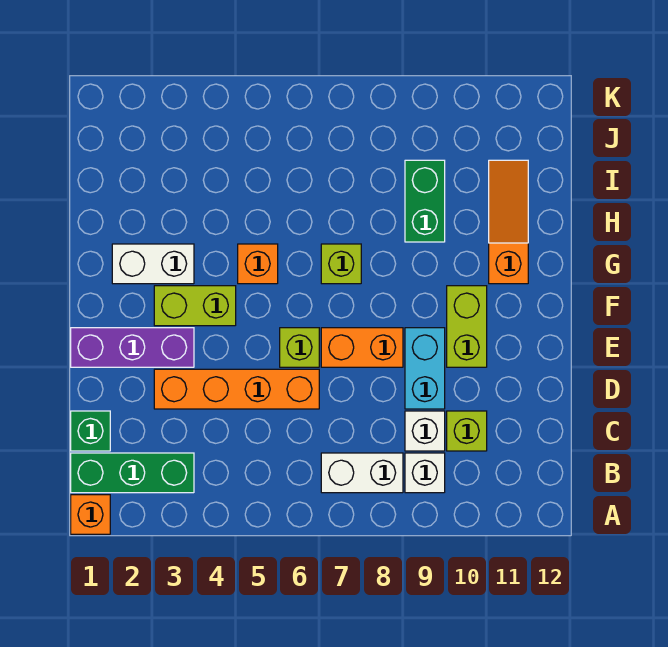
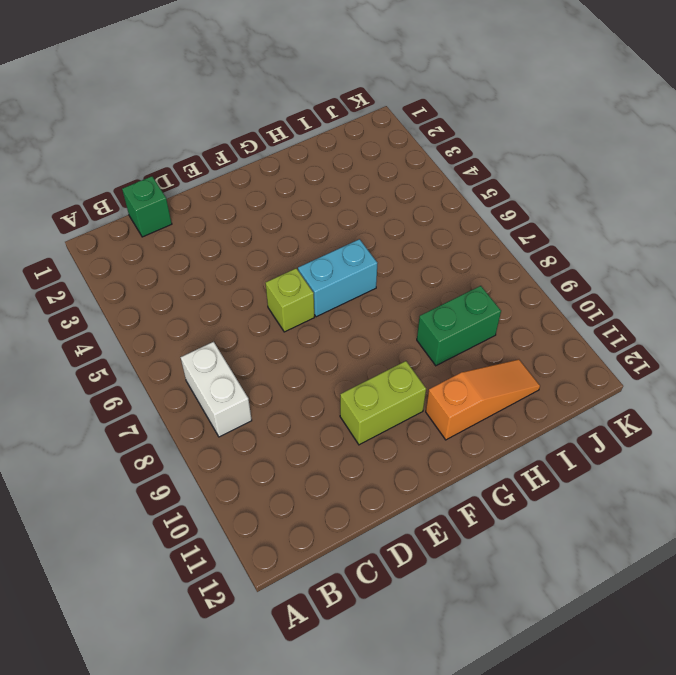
cyan 1x2 brick [298,239,377,317] -> cyan 1x2 brick moved to [405,328,445,409]
none -> orange 1x1 brick [71,495,110,534]
none -> green 1x3 brick [71,453,194,493]
none -> white 1x1 brick [405,453,445,493]

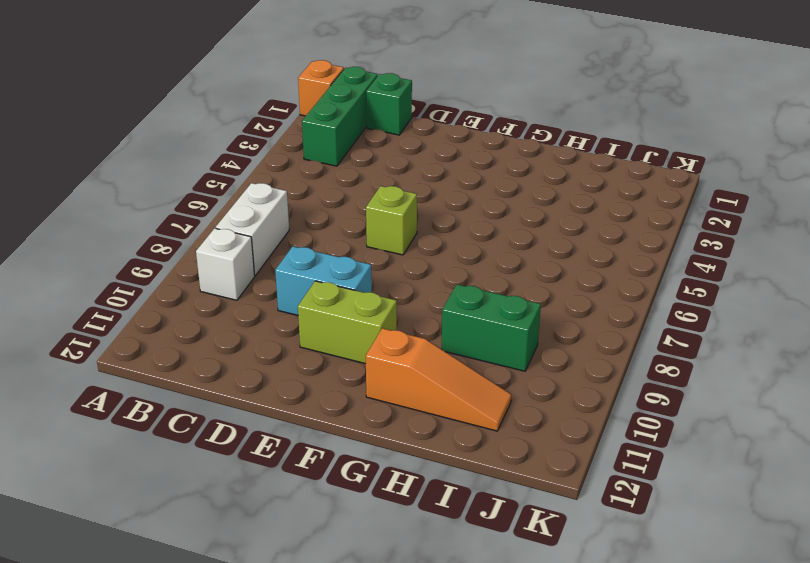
none -> white 1x1 brick [405,411,445,451]
none -> lime 1x1 brick [447,411,487,451]
none -> orange 1x4 brick [154,369,319,409]

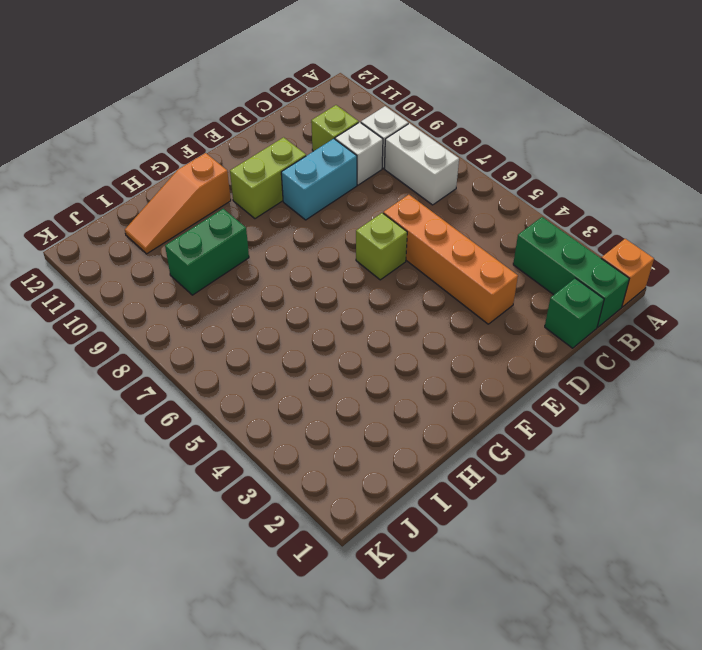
none -> purple 1x3 brick [71,328,194,367]
none -> orange 1x2 brick [321,328,403,367]
none -> lime 1x2 brick [154,286,236,326]

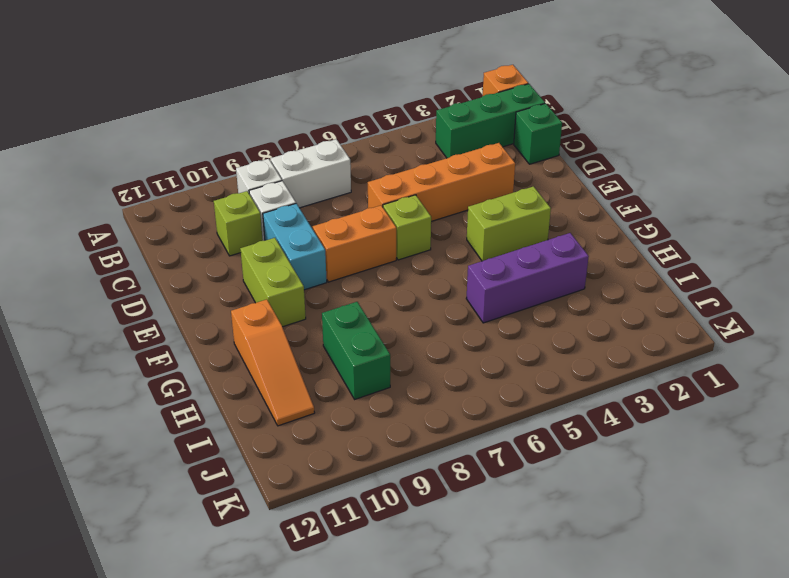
purple 1x3 brick [466,233,589,323] -> purple 1x3 brick moved to [71,328,194,367]
none -> white 1x2 brick [112,244,194,284]
none -> orange 1x1 brick [238,244,278,284]
none -> lime 1x1 brick [321,244,361,284]

